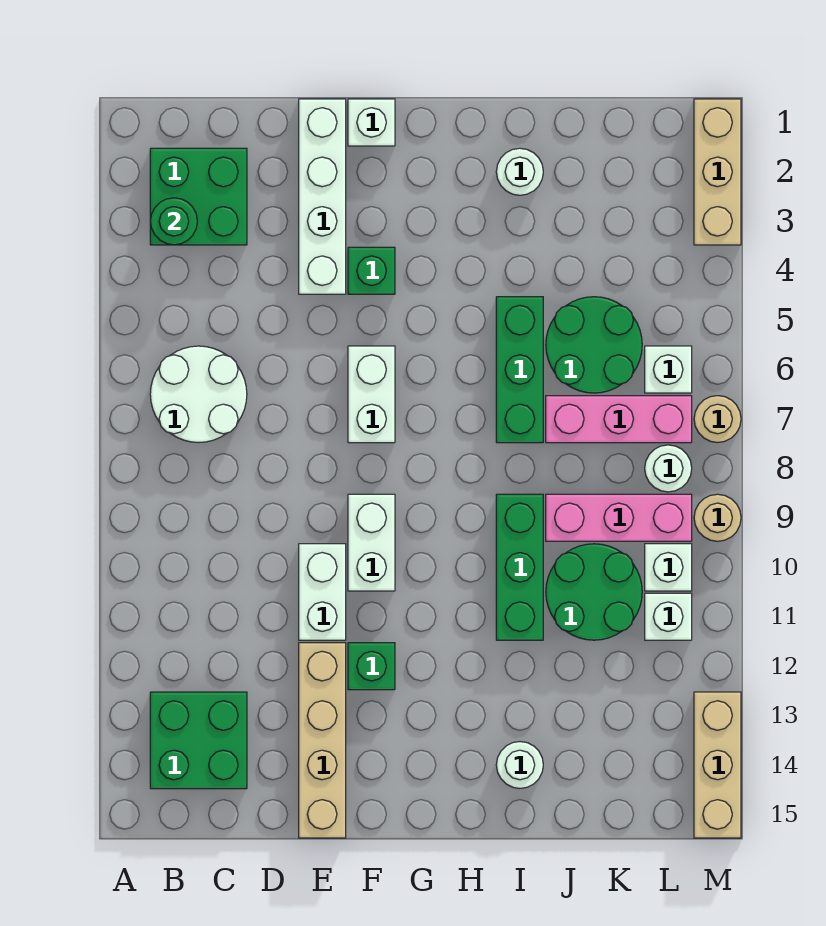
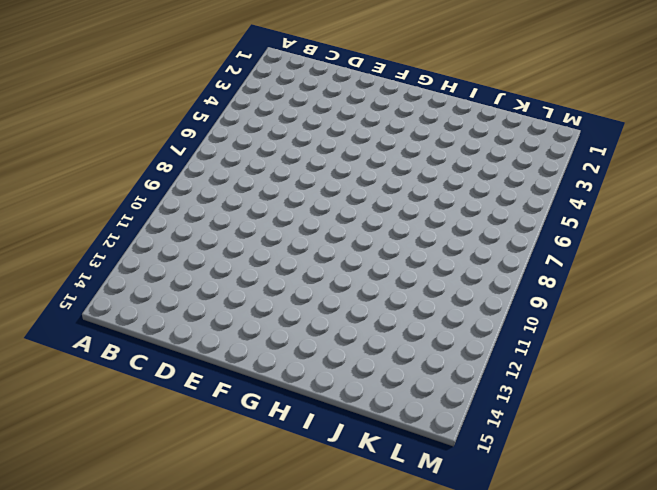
none -> green 2x2 brick [150,148,247,245]
none -> white 2x2 round brick [150,346,247,443]
none -> green 2x2 brick [150,692,247,789]

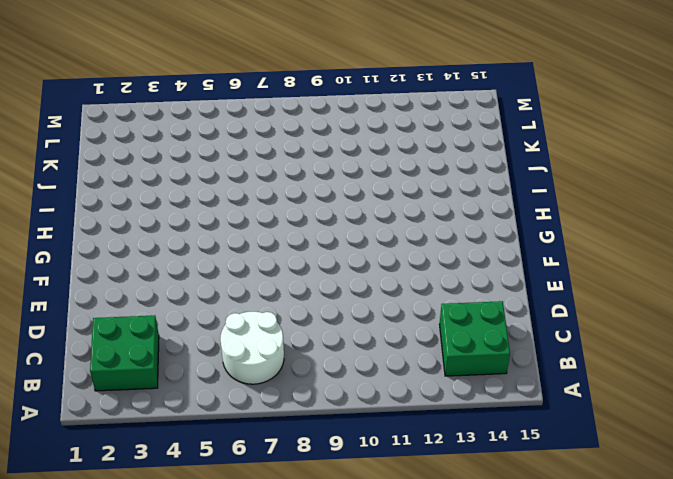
none -> white 1x4 brick [299,99,346,294]
none -> white 1x2 brick [299,544,346,640]
none -> tan 1x4 brick [299,643,346,838]

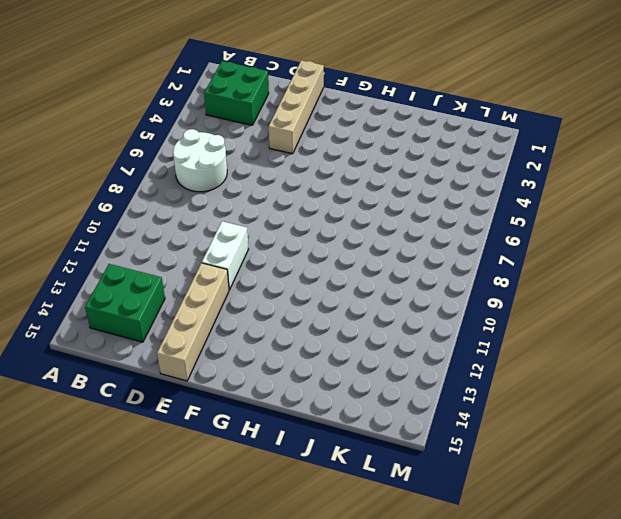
tan 1x4 brick [269,60,324,154] -> white 1x4 brick [299,99,346,294]
none -> white 1x1 brick [348,99,395,146]
none -> green 1x1 brick [348,247,395,294]
none -> white 1x2 brick [348,346,395,443]

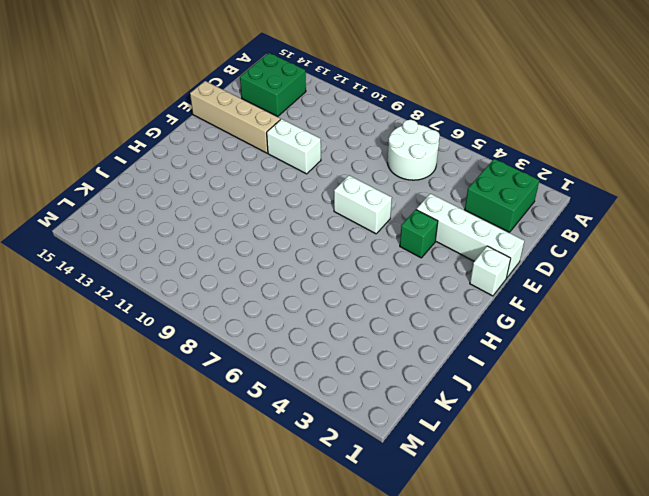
none -> white 1x2 brick [348,494,395,591]
none -> green 1x1 brick [348,643,395,690]
none -> white 1x1 round brick [496,148,543,195]

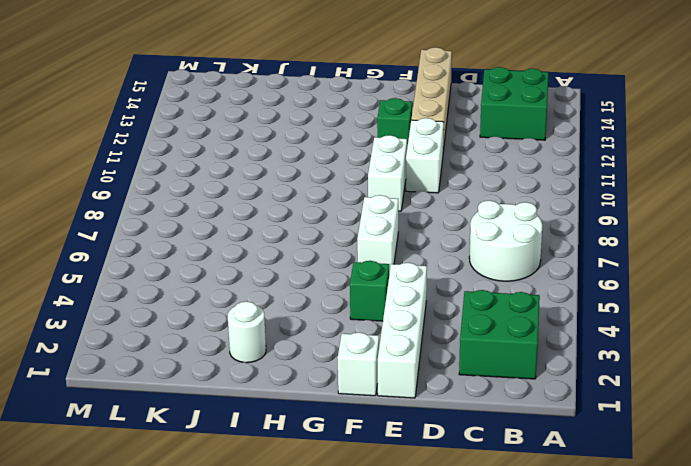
none -> green 1x3 brick [496,297,543,443]
none -> green 1x3 brick [496,494,543,640]
none -> white 1x1 round brick [496,742,543,788]

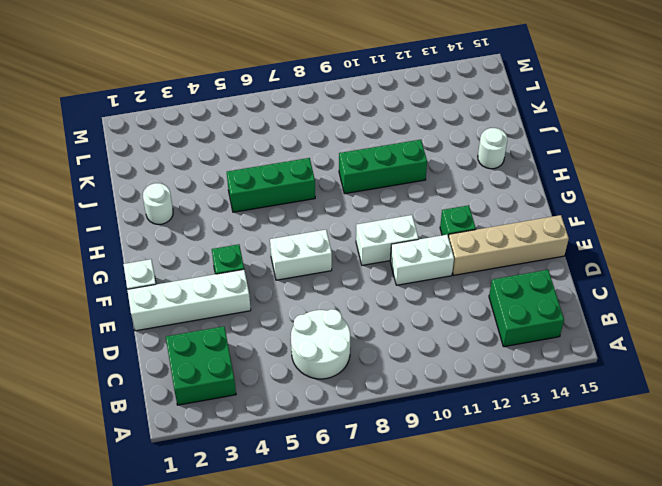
none -> green 2x2 round brick [546,297,642,393]
none -> pink 1x3 brick [546,396,692,443]
none -> pink 1x3 brick [546,494,692,541]

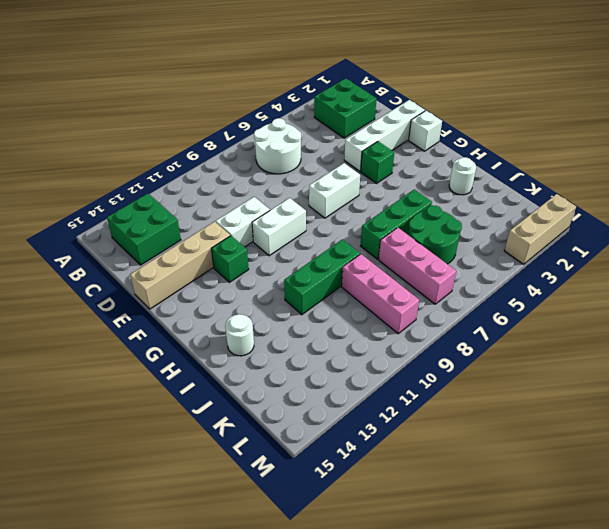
none -> green 2x2 round brick [546,544,642,640]
none -> white 1x1 brick [645,346,692,393]
none -> white 1x1 round brick [645,445,692,492]

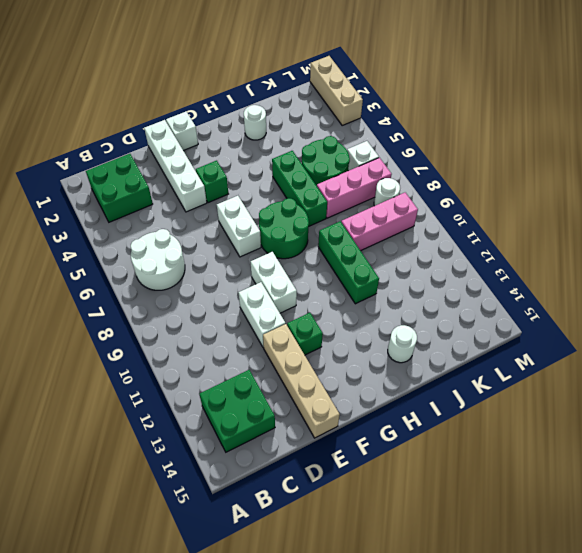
green 2x2 round brick [259,198,309,259] -> green 2x2 round brick moved to [546,544,642,640]
none -> white 1x1 brick [645,544,692,591]
none -> white 1x1 brick [645,593,692,640]
none -> tan 1x1 round brick [694,396,741,443]

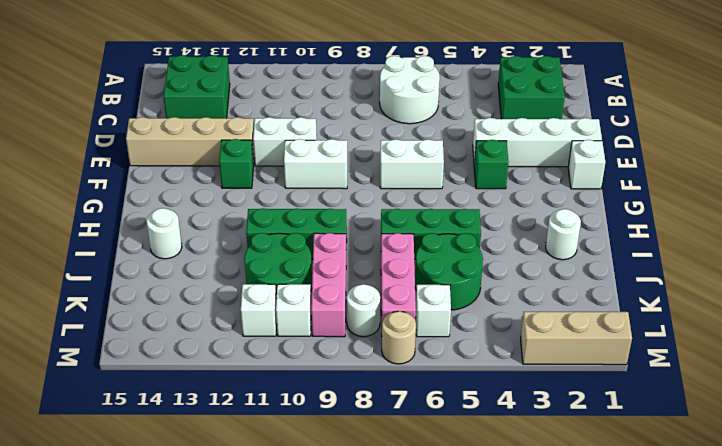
none -> tan 1x1 round brick [694,494,741,541]
none -> tan 1x3 brick [694,692,741,838]
none -> green 1x1 round brick [150,198,197,245]

